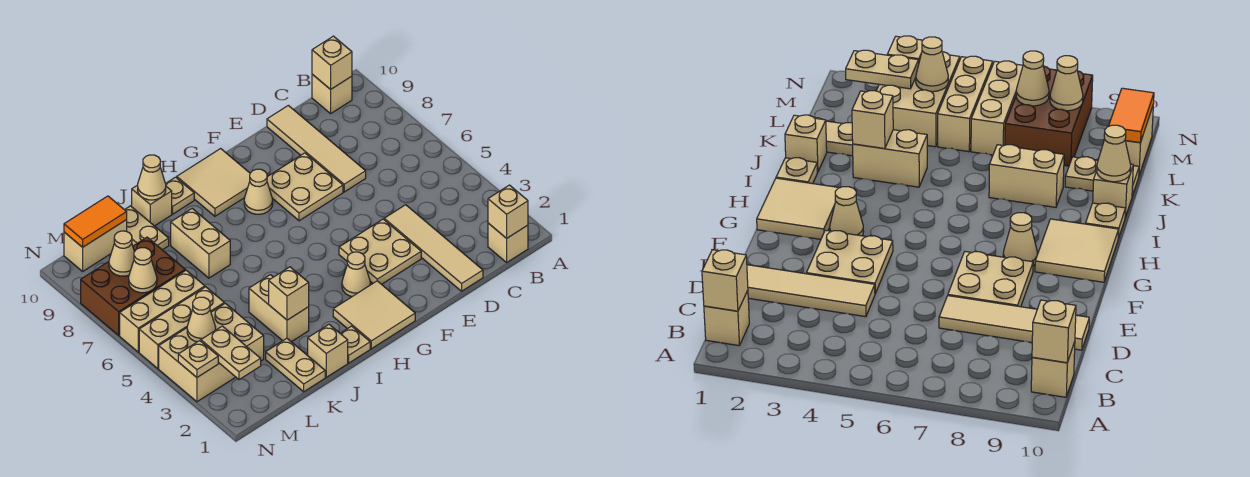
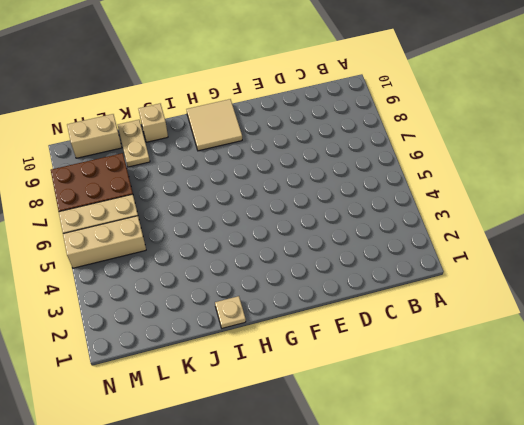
none -> tan 1x1 brick [488,223,528,262]
none -> tan 1x1 brick [312,74,352,114]
none -> tan 1x4 tile [384,205,483,291]
none -> tan 1x4 tile [267,105,366,192]

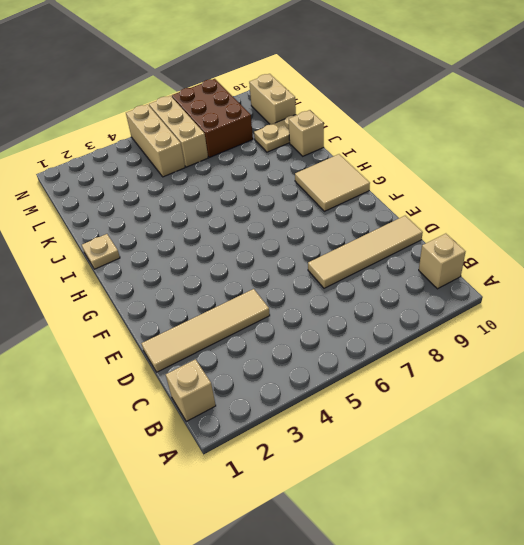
none -> tan 2x2 plate [339,219,421,284]
none -> tan 2x2 plate [267,153,343,221]
none -> tan 2x2 tile [333,281,415,349]
none -> tan 1x1 cone [342,252,370,297]

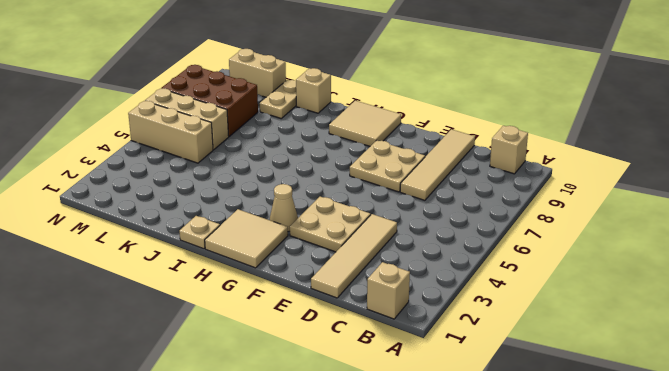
none -> tan 1x1 cone [244,169,273,214]
none -> tan 1x1 plate [166,177,194,214]
none -> tan 1x1 brick [308,324,348,377]
none -> tan 1x2 brick [249,275,309,342]

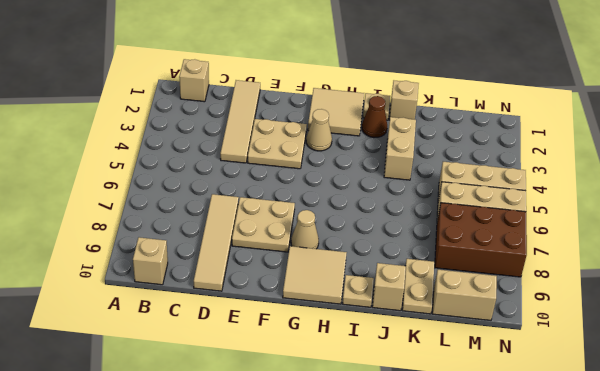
brown 1x1 cone [362,96,387,138] -> none
none -> tan 1x2 brick [171,209,230,278]
none -> tan 1x2 plate [266,338,325,392]
none -> tan 2x3 brick [159,303,264,402]
none -> tan 1x1 brick [488,185,528,238]

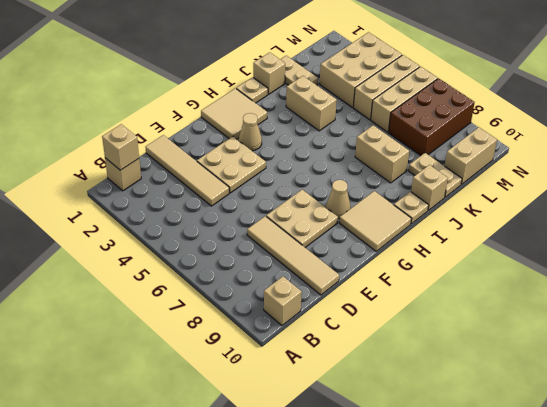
none -> tan 1x1 brick [312,36,352,89]
none -> tan 1x1 brick [269,267,309,320]
none -> tan 1x1 cone [138,155,166,200]
none -> orange 1x2 tile [64,196,127,247]

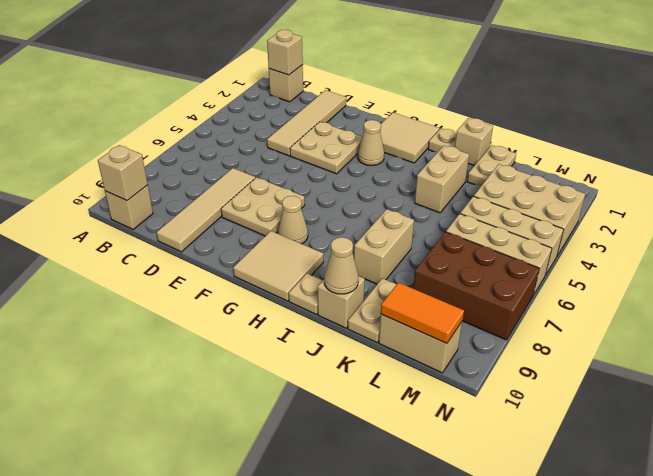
none -> tan 1x1 brick [269,267,309,320]
none -> tan 1x2 plate [201,326,261,380]
none -> tan 1x1 cone [187,297,216,342]
none -> tan 1x1 cone [129,248,157,293]

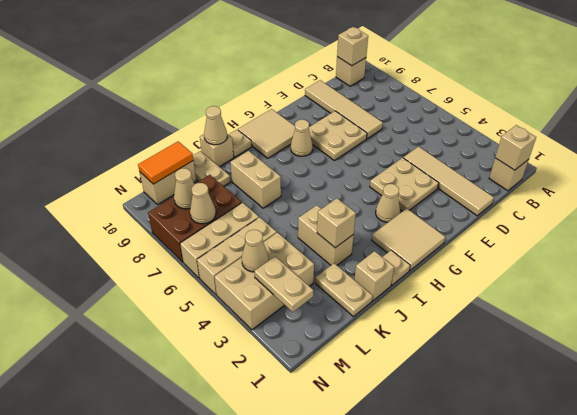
none -> tan 1x1 plate [178,341,218,377]

